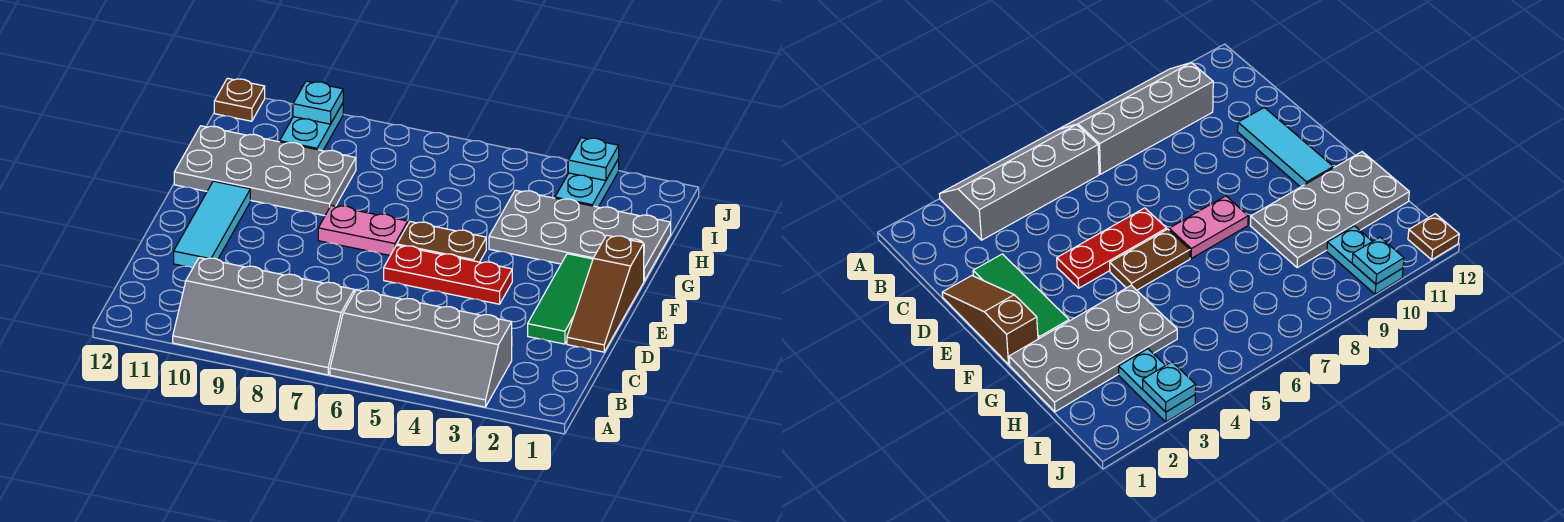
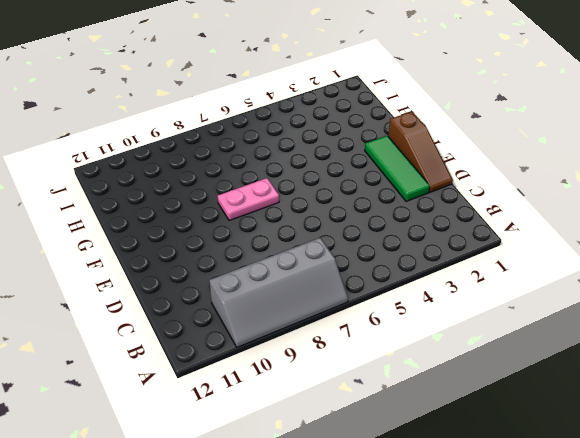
none -> grey 2x4 slope [330,290,512,407]
none -> cyan 1x3 tile [174,181,250,268]
none -> red 1x3 plate [384,245,512,304]

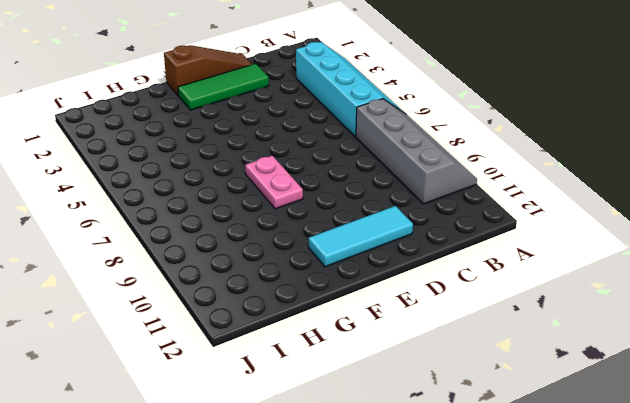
cyan 2x4 slope [296,42,403,137] -> grey 2x4 slope [330,290,512,407]
none -> red 1x3 plate [384,245,512,304]
none -> brown 1x2 plate [397,222,486,262]
none -> grey 2x4 plate [489,190,671,281]

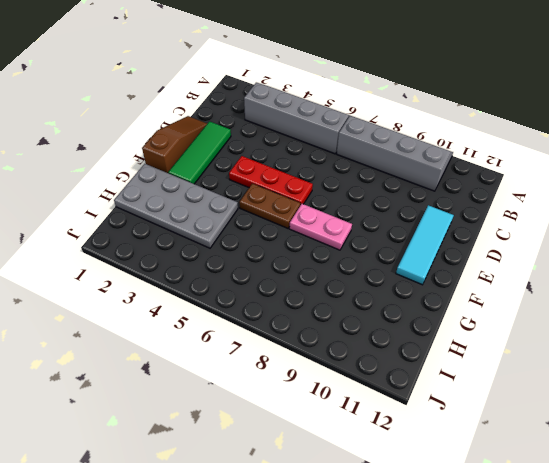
none -> grey 2x4 plate [174,126,356,216]
none -> cyan 1x2 plate [555,159,619,207]
none -> cyan 1x2 plate [280,103,343,151]

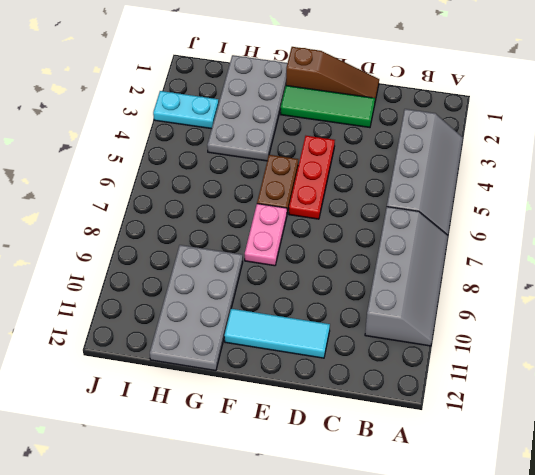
none -> cyan 1x2 plate [280,103,343,151]
none -> brown 1x1 plate [214,78,265,121]
none -> cyan 1x1 plate [568,138,619,181]

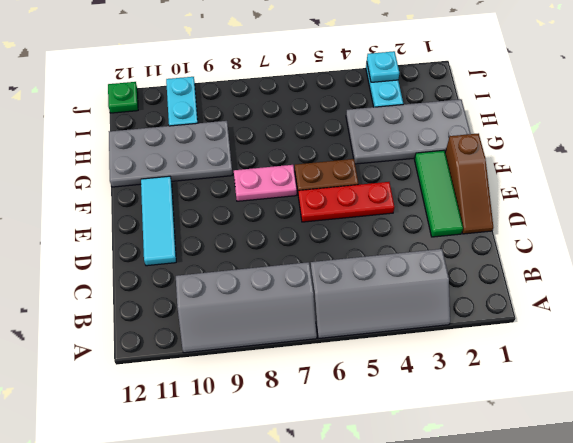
green 1x1 plate [108,82,138,113] -> brown 1x1 plate [214,78,265,121]
none -> cyan 1x1 plate [293,81,343,124]

